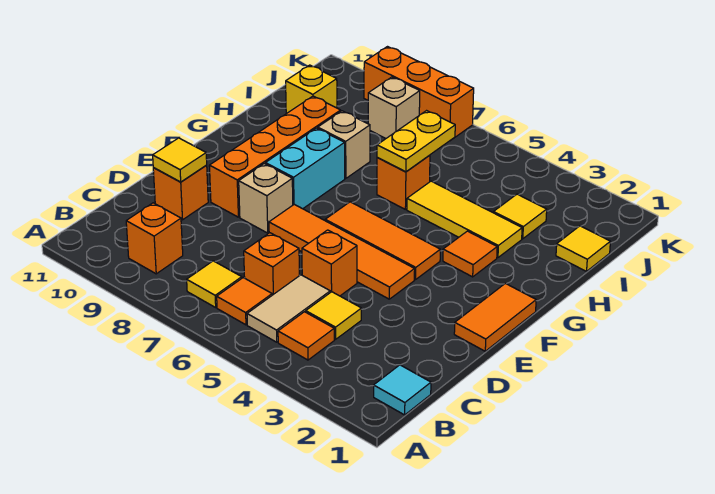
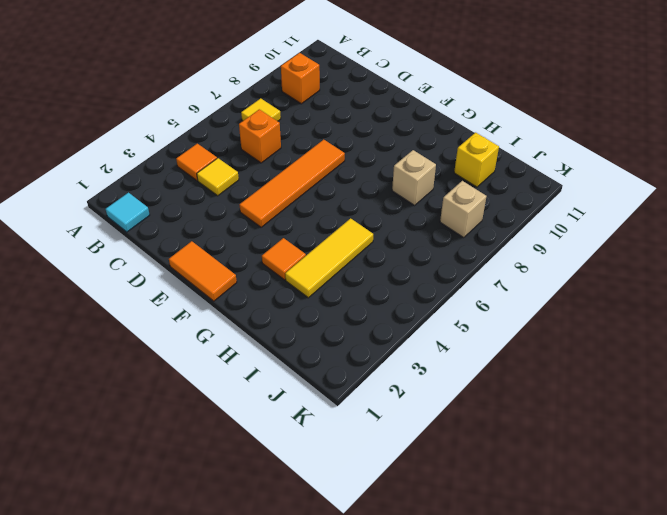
none -> tan 1x2 tile [247,275,330,342]
none -> orange 1x1 tile [217,278,272,325]
none -> orange 1x1 brick [302,230,357,296]

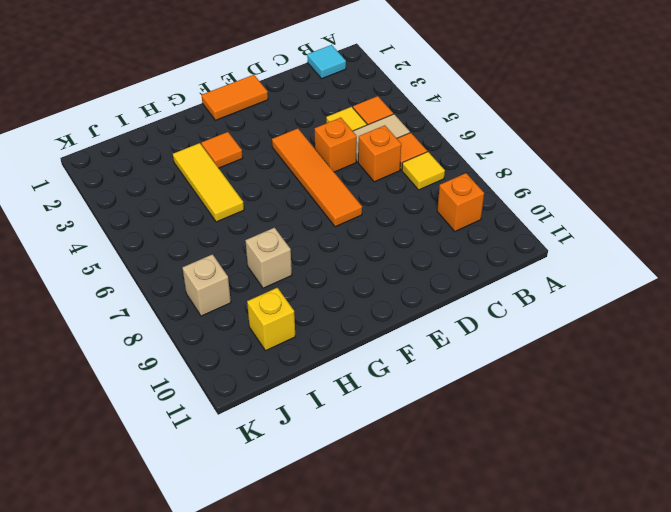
none -> orange 1x1 brick [153,165,208,220]
none -> tan 1x1 brick [239,164,293,233]
none -> orange 1x4 brick [209,96,341,217]

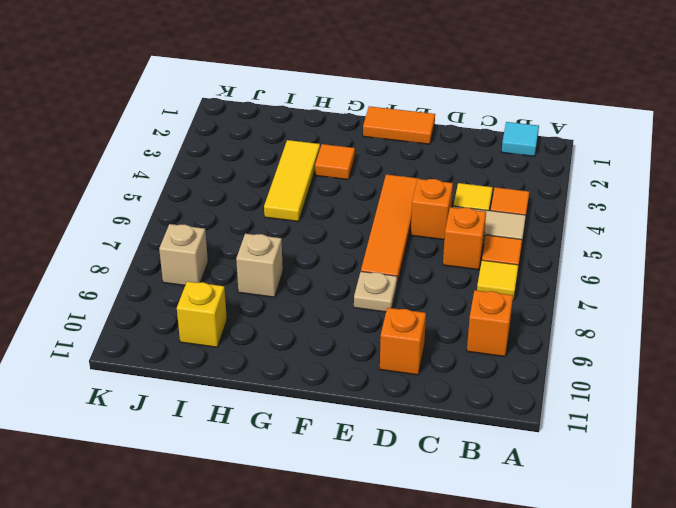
tan 1x1 plate [354,271,397,312] -> tan 1x1 brick [239,164,293,233]
none -> orange 1x4 brick [209,96,341,217]
none -> orange 1x3 tile [325,202,440,280]
none -> cyan 1x2 brick [265,128,345,209]

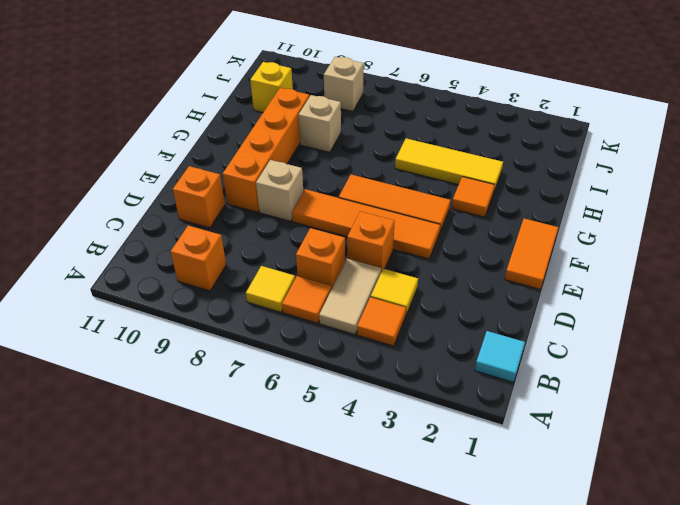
none -> cyan 1x2 brick [265,128,345,209]
none -> orange 1x1 brick [377,155,430,209]
none -> yellow 1x1 tile [556,226,610,271]

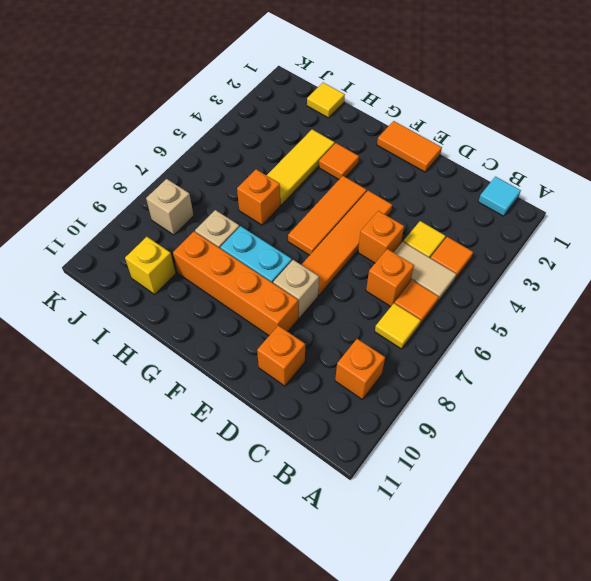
none -> yellow 1x1 tile [494,194,547,239]
none -> orange 1x3 brick [364,47,474,141]
none -> yellow 1x1 tile [153,138,207,182]

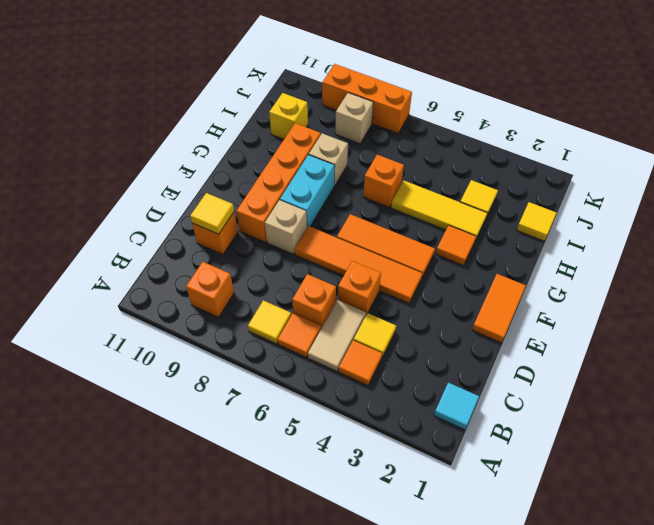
none -> yellow 1x2 plate [377,111,455,172]

